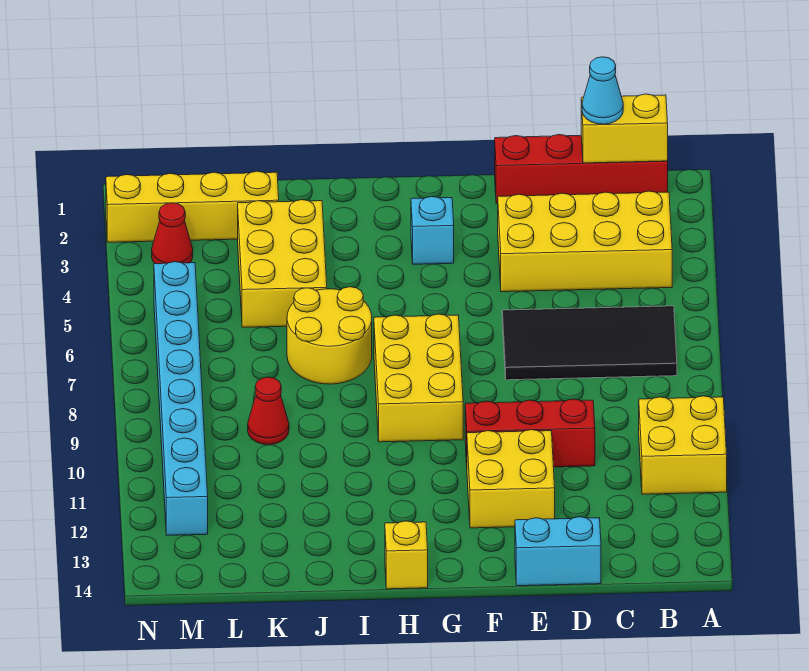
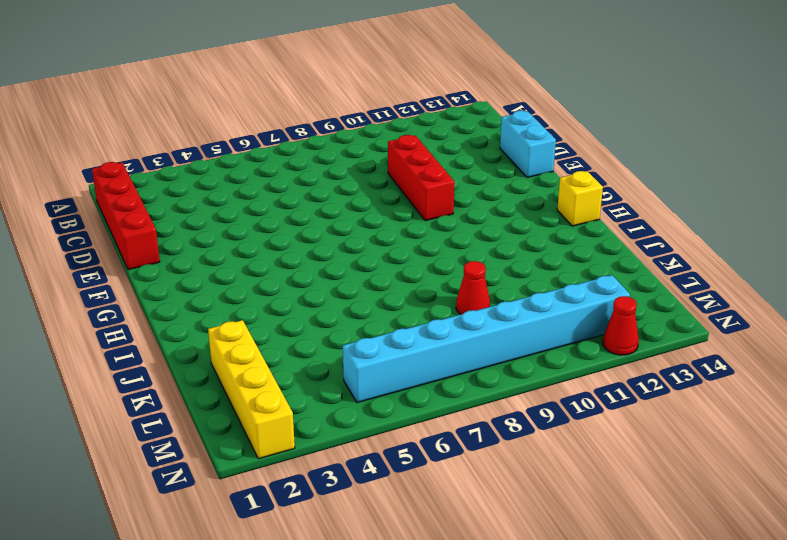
red 1x1 cone [603,296,639,355] -> red 1x1 cone moved to [152,203,193,264]
none -> yellow 2x2 brick [639,396,727,494]
none -> yellow 2x4 brick [498,191,672,292]
none -> black 2x4 tile [502,306,677,380]

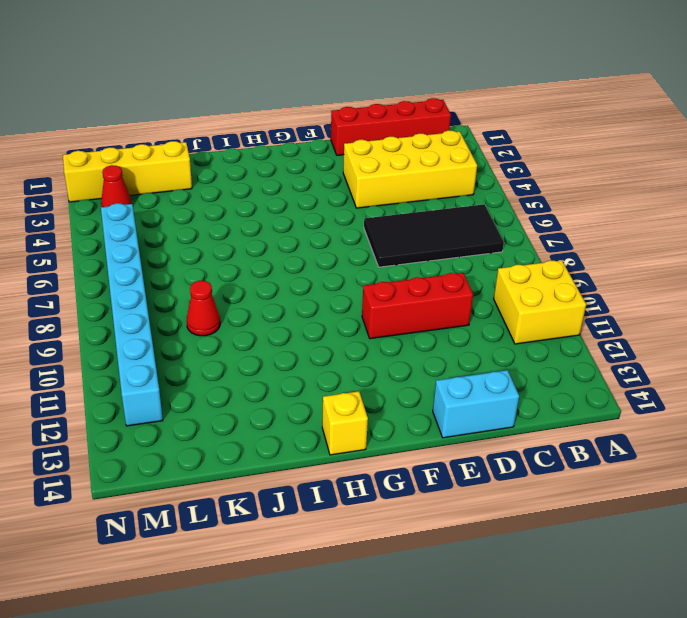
none -> yellow 2x2 brick [467,430,555,528]
none -> cyan 1x1 brick [411,197,454,264]
none -> yellow 2x3 brick [374,314,463,442]

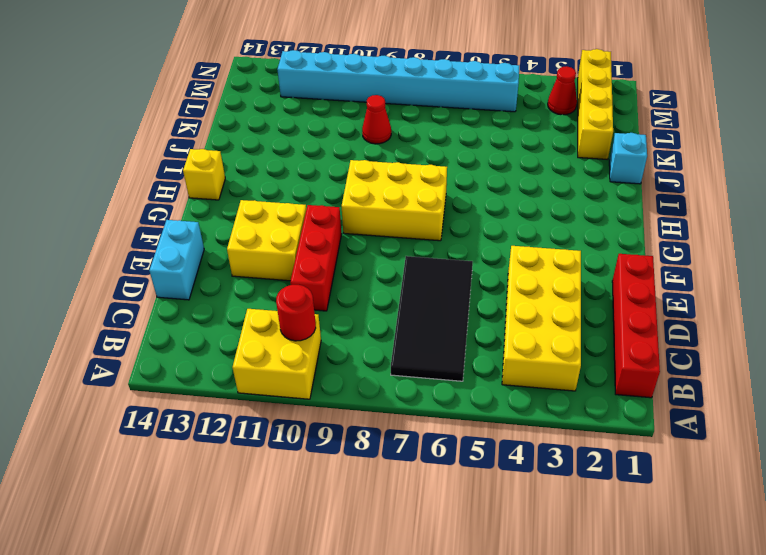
red 1x1 round brick [276,285,316,341] -> none
cyan 1x1 brick [609,133,647,184] -> cyan 1x1 brick moved to [411,197,454,264]
none -> yellow 2x2 round brick [287,287,372,384]
none -> yellow 2x3 brick [238,200,327,327]
none -> yellow 1x2 brick [581,94,668,163]

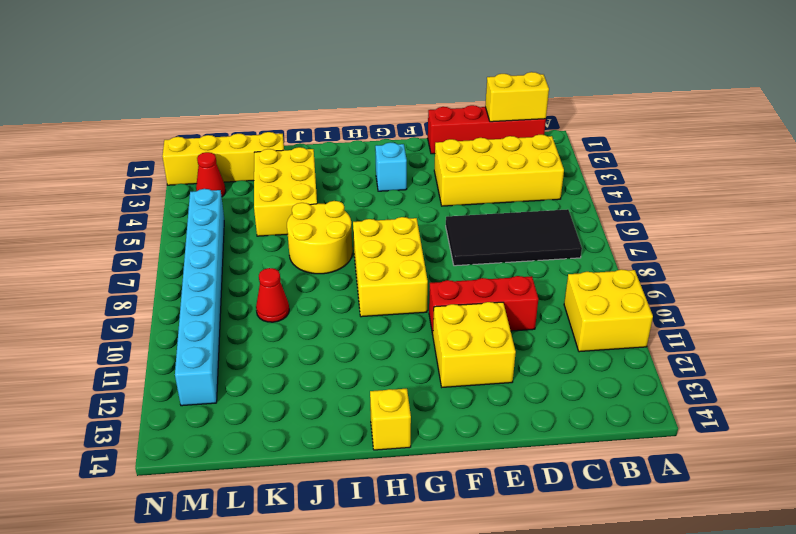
none -> cyan 1x2 brick [515,517,601,586]
none -> cyan 1x1 cone [582,57,623,124]

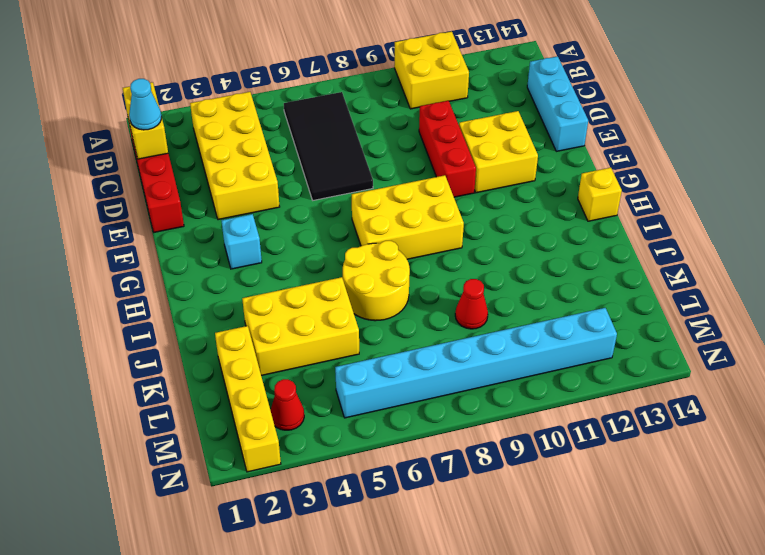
cyan 1x3 brick [527,56,588,151] -> cyan 1x2 brick [515,517,601,586]

